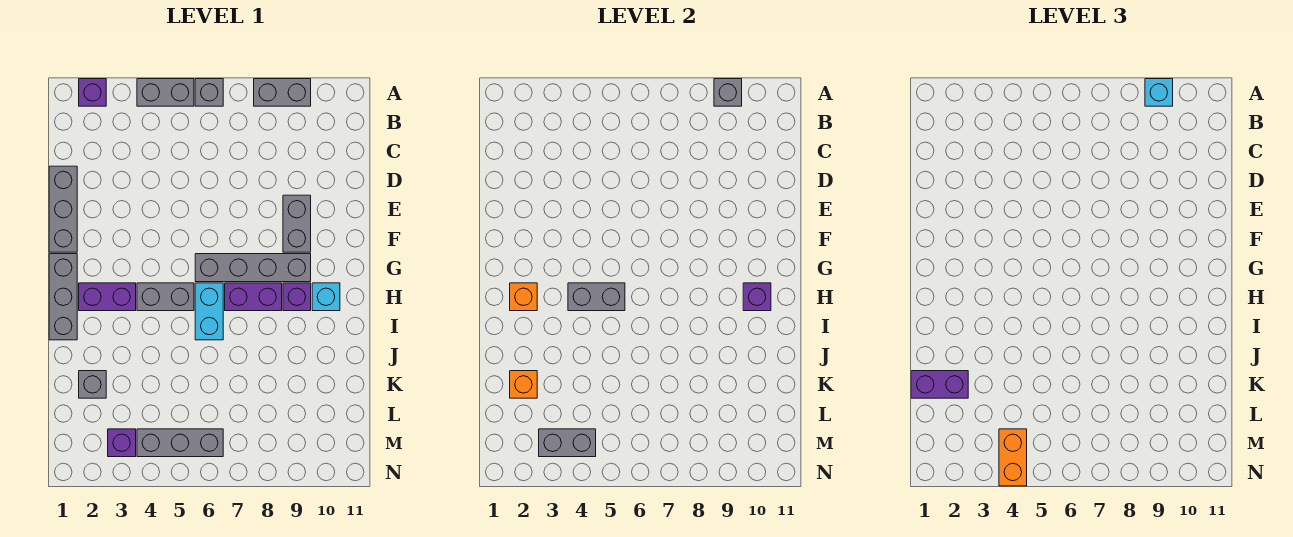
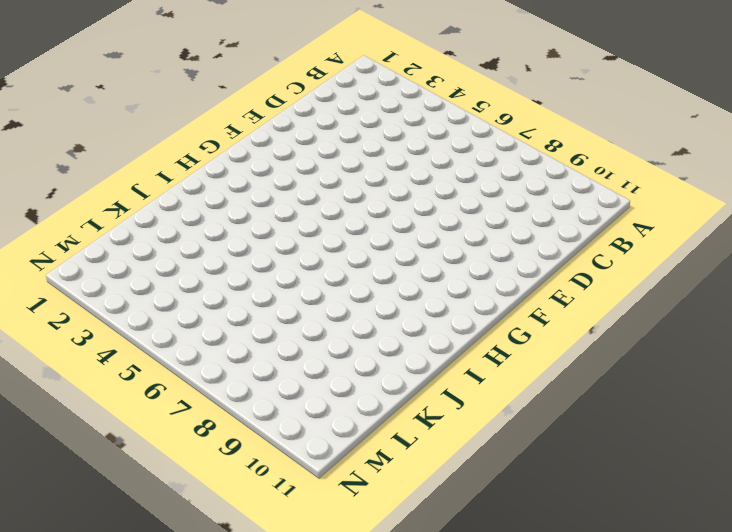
none -> purple 1x1 brick [79,79,106,106]
none -> grey 1x2 brick [137,79,194,106]
none -> grey 1x1 brick [195,79,223,106]

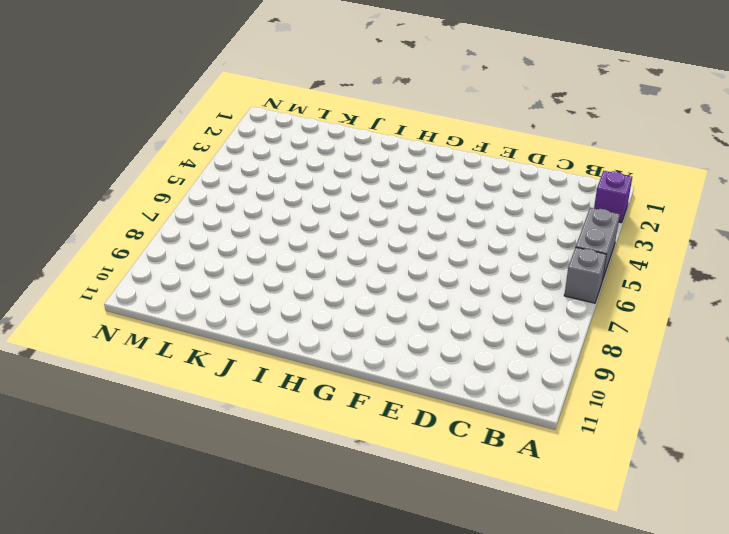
none -> grey 1x2 brick [254,79,311,106]
none -> grey 1x3 brick [49,166,77,252]
none -> grey 1x2 brick [283,195,311,252]

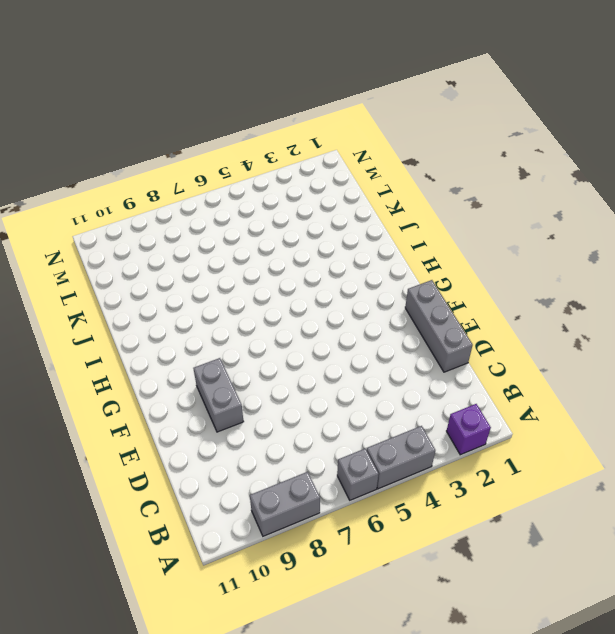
none -> grey 1x3 brick [49,254,77,340]
none -> grey 1x4 brick [195,254,311,282]
none -> purple 1x2 brick [79,283,136,311]

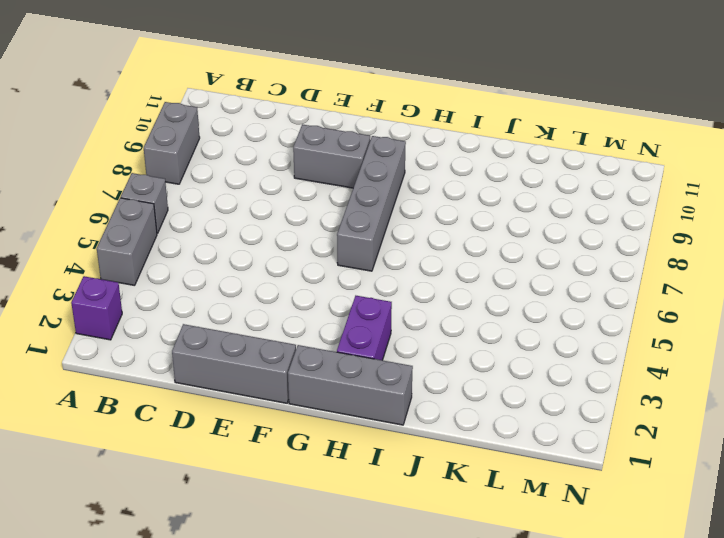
none -> grey 1x2 brick [137,283,194,311]
none -> cyan 1x2 brick [195,283,223,340]
none -> purple 1x2 brick [225,283,282,311]

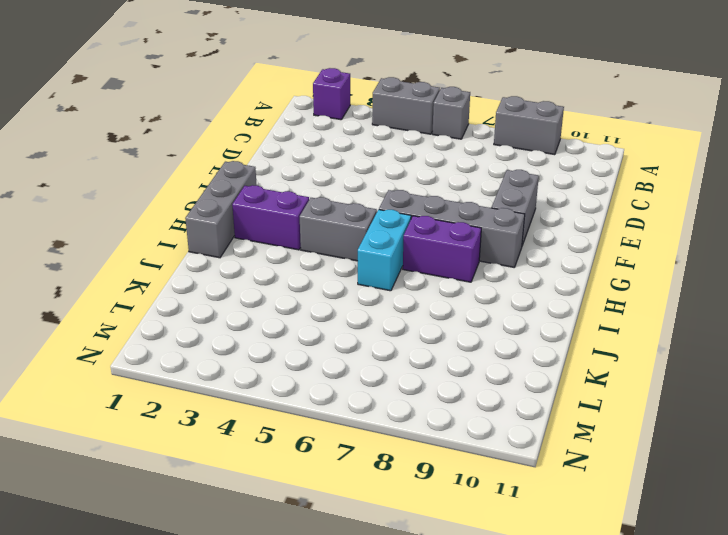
none -> grey 1x3 brick [49,166,77,252]
none -> purple 1x1 brick [283,283,311,311]
none -> cyan 1x1 brick [312,283,340,311]

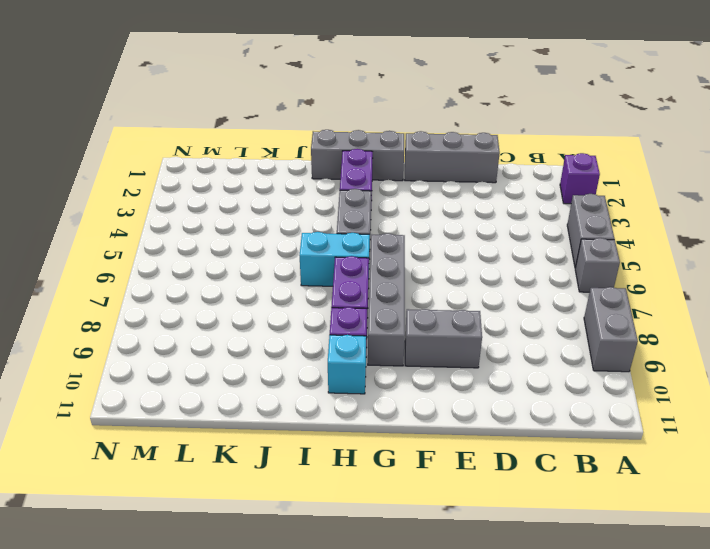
none -> grey 1x1 brick [79,371,106,398]
none -> purple 1x1 brick [108,429,136,457]
none -> grey 1x3 brick [137,429,223,457]

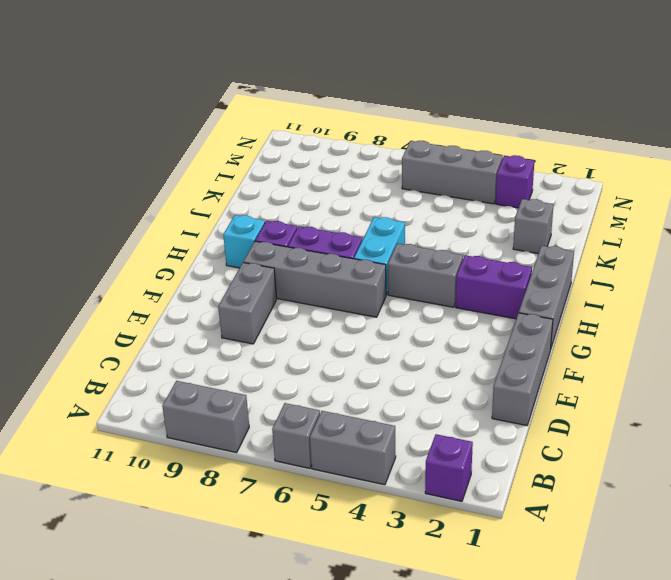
none -> grey 1x1 brick [714,79,742,106]
none -> orange 1x1 brick [510,283,537,311]
none -> grey 1x2 brick [568,283,625,311]

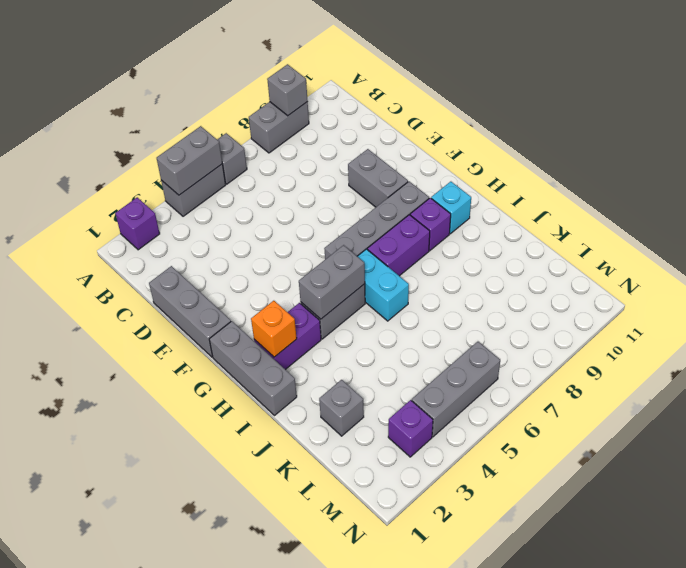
grey 1x2 brick [157,126,222,195] -> grey 1x2 brick moved to [539,429,596,457]
none -> purple 1x1 brick [743,283,771,311]
none -> orange 1x1 brick [510,371,537,398]
none -> cyan 1x1 brick [1145,79,1173,106]

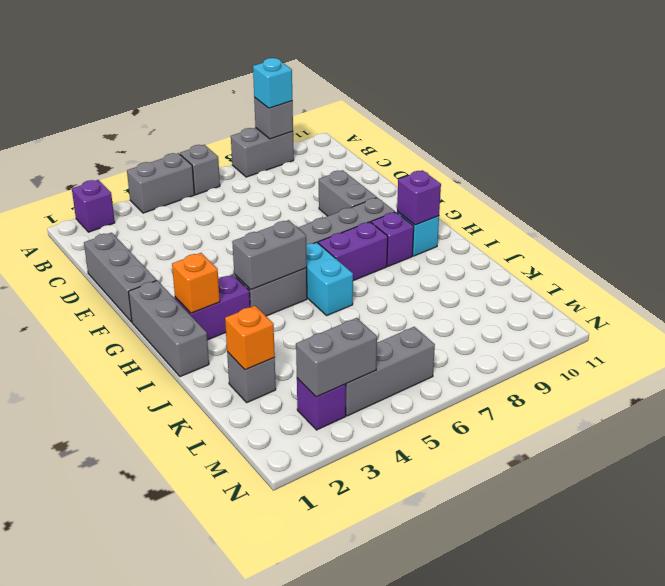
none -> purple 1x2 brick [911,371,968,398]
none -> orange 1x2 brick [999,429,1027,486]

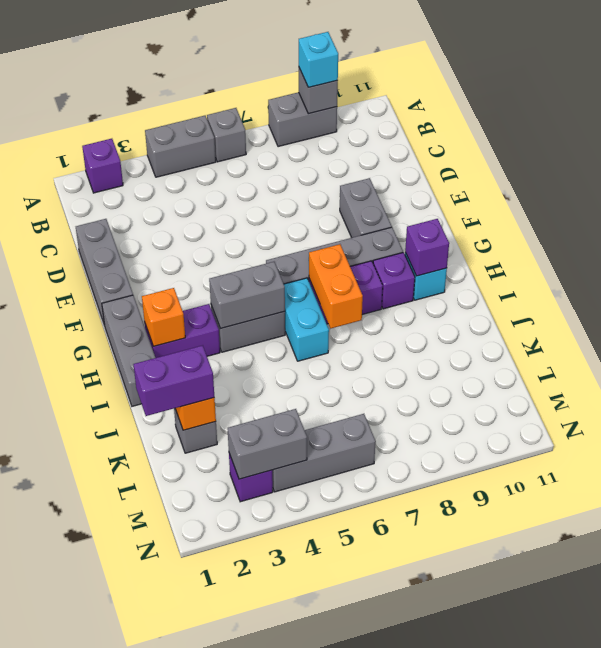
orange 1x2 brick [309,244,363,328] -> orange 1x2 brick moved to [999,429,1027,486]

